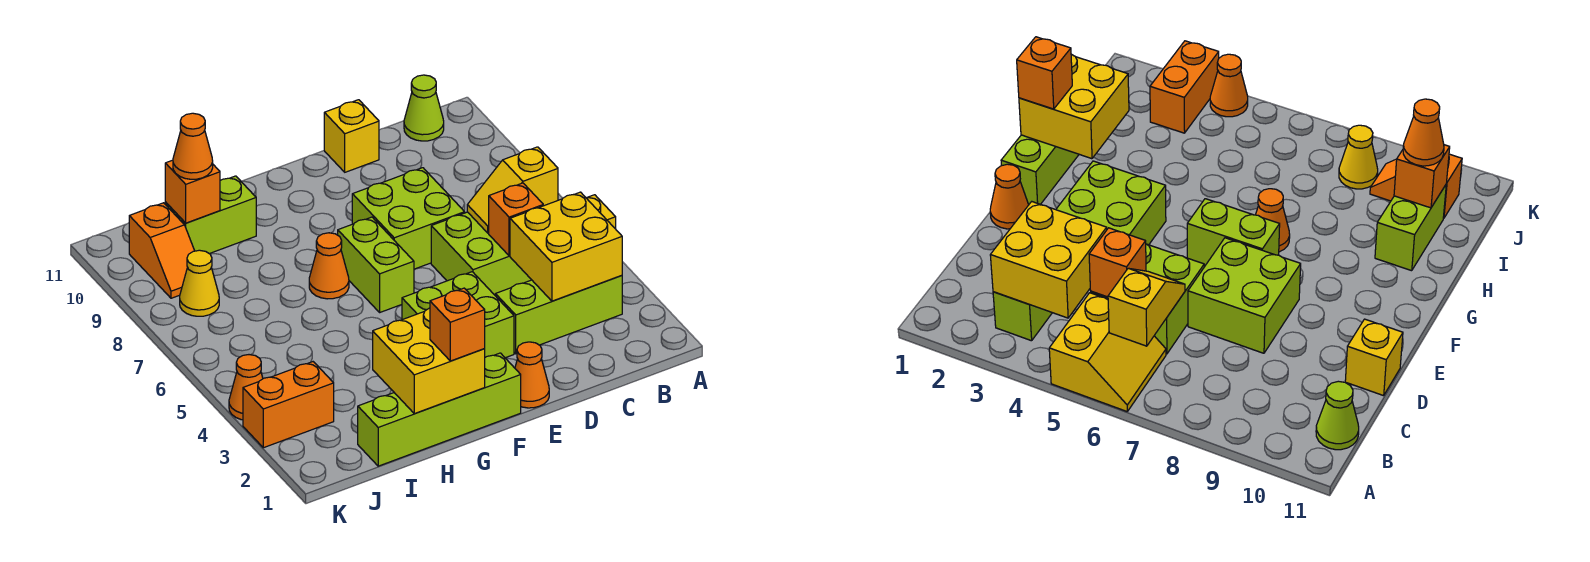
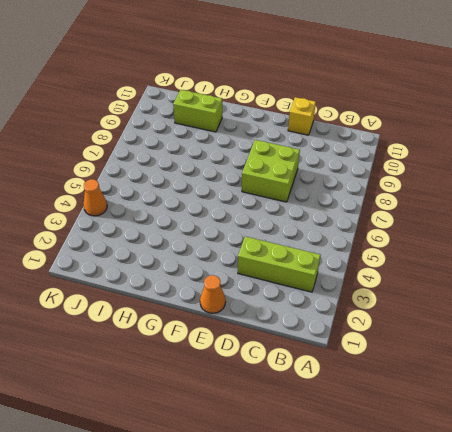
none -> yellow 2x2 slope [1049,293,1166,411]
none -> lime 1x1 cone [404,75,444,141]
none -> lime 2x2 brick [431,212,531,295]

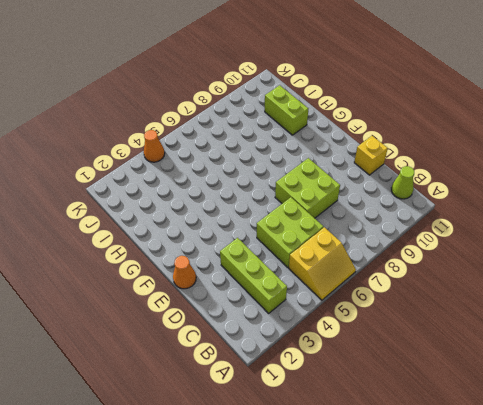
yellow 2x2 slope [289,227,356,300] -> yellow 2x2 slope turned to [1049,293,1166,411]
none -> lime 2x2 brick [402,272,514,358]
none -> lime 1x4 brick [358,353,521,466]
none -> lime 1x2 brick [338,217,414,312]

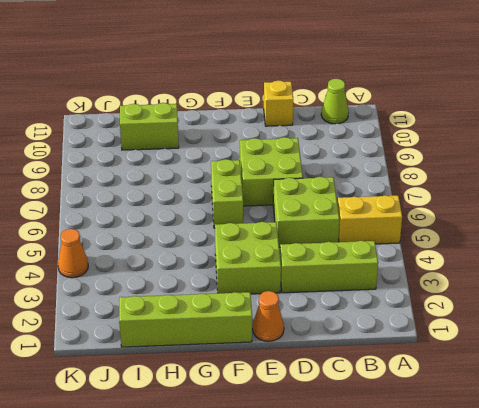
none -> orange 1x1 cone [309,233,349,299]
none -> orange 1x2 brick [243,362,334,448]
none -> yellow 1x1 cone [180,250,219,316]

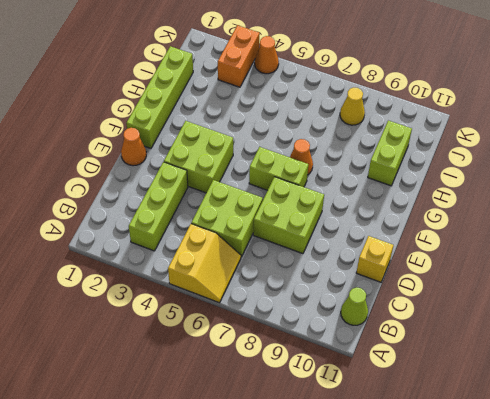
none -> orange 1x2 slope [129,203,195,298]
none -> yellow 2x2 brick [510,192,622,301]
none -> yellow 1x2 slope [467,147,558,233]

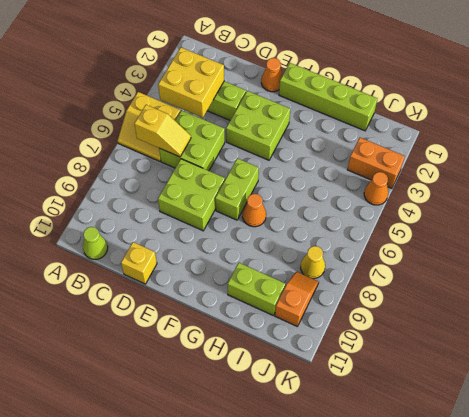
none -> orange 1x1 brick [489,183,543,256]
none -> yellow 2x2 brick [373,308,485,414]
none -> orange 1x1 brick [165,160,220,223]

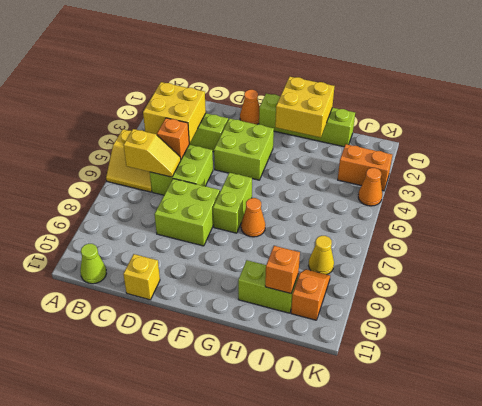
none -> orange 1x1 brick [430,288,485,361]
none -> orange 1x1 cone [173,113,213,179]

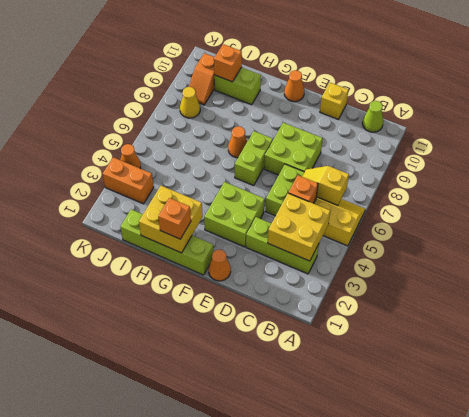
orange 1x1 cone [284,70,304,102] -> orange 1x1 cone moved to [173,113,213,179]

